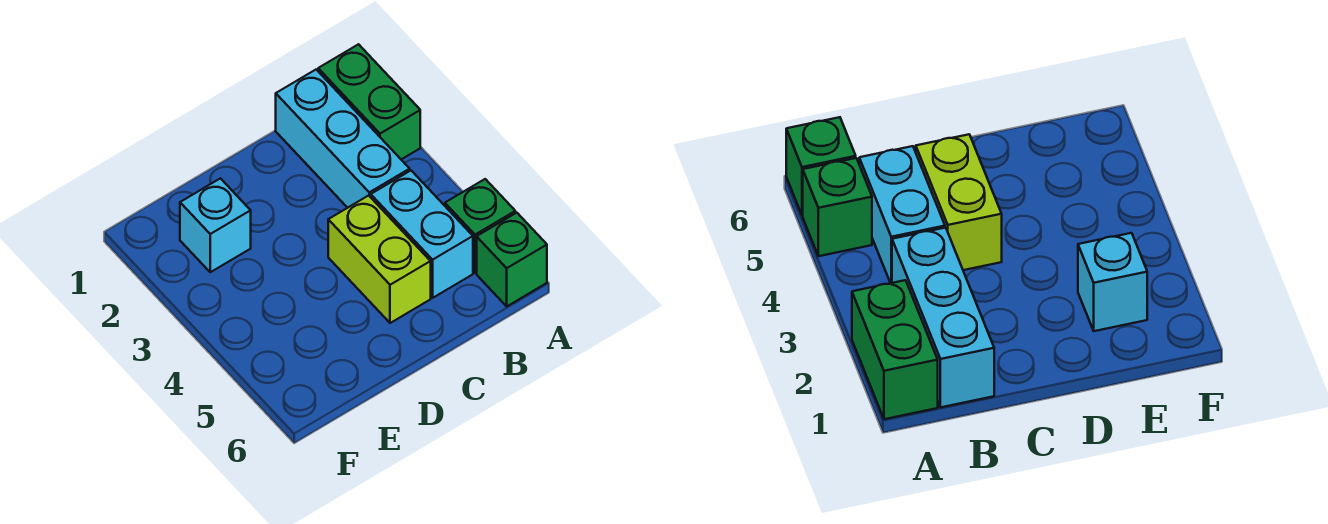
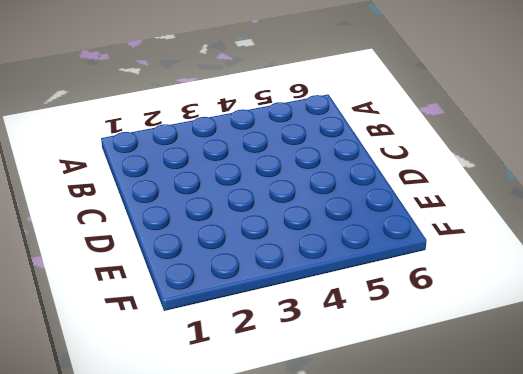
none -> green 1x2 brick [318,44,420,159]
none -> green 1x1 brick [445,179,515,273]

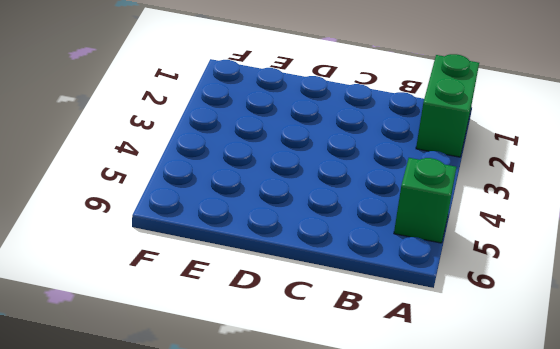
none -> green 1x1 brick [477,213,547,306]
none -> cyan 1x3 brick [276,70,410,208]

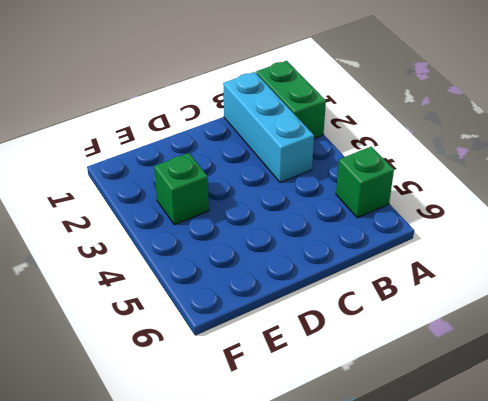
green 1x1 brick [154,153,209,225] -> green 1x1 brick moved to [477,213,547,306]
none -> cyan 1x2 brick [371,171,473,298]
none -> lime 1x2 brick [328,195,431,323]

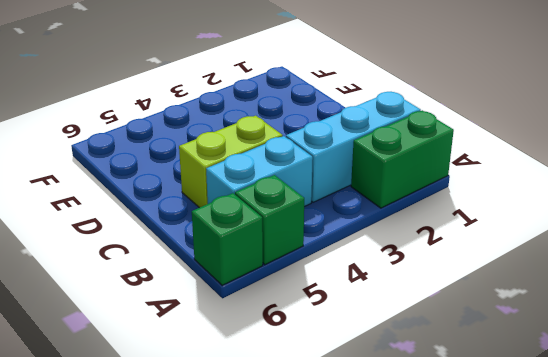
none -> cyan 1x1 brick [180,178,251,272]

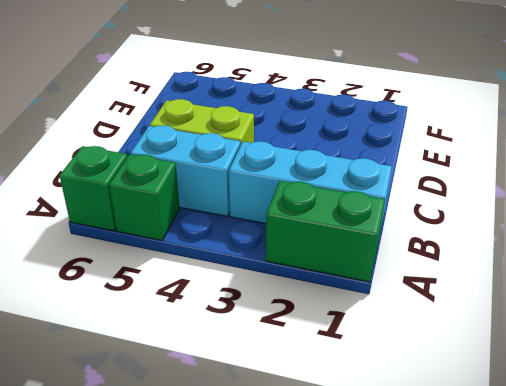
none -> cyan 1x1 brick [180,178,251,272]

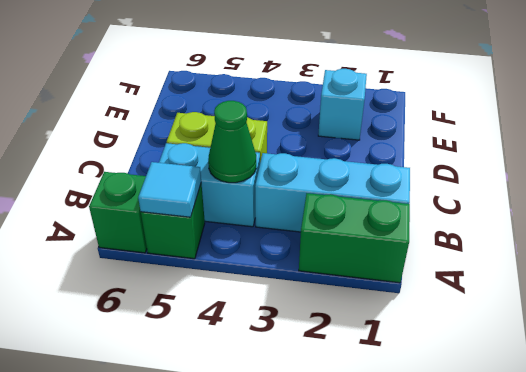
cyan 1x1 tile [138,162,201,217] -> none
green 1x1 cone [208,101,256,183] -> none

